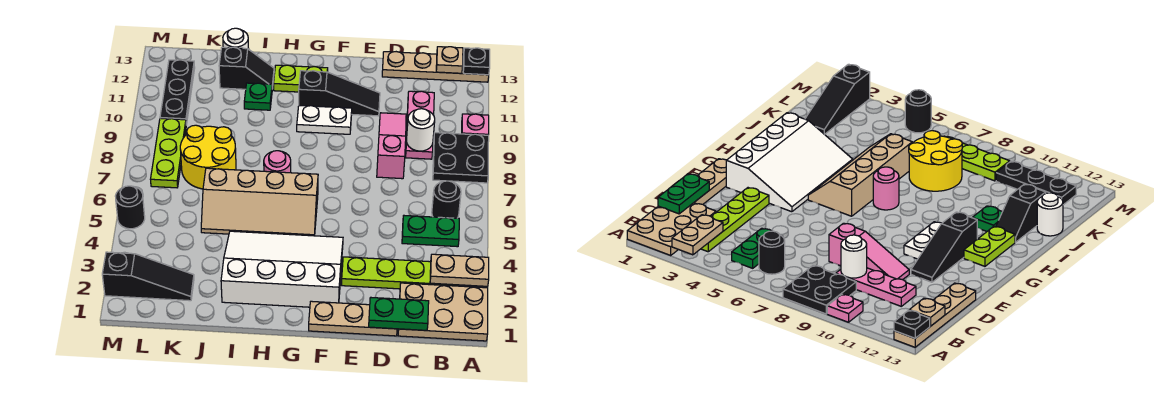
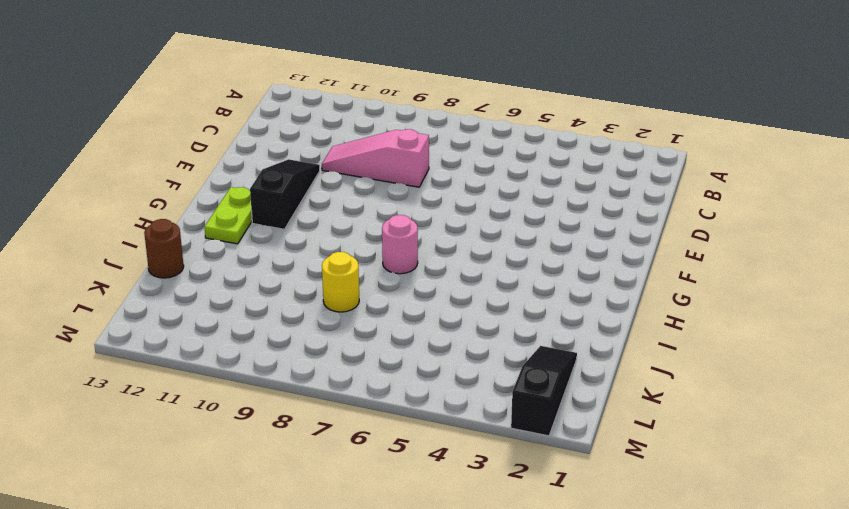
yellow 1x1 round brick [322,252,359,312] -> yellow 2x2 round brick [180,125,236,189]
brown 1x1 round brick [144,219,184,278] -> white 1x1 round brick [223,28,249,49]
none -> tan 2x3 plate [398,283,488,341]
none -> black 2x2 plate [433,133,489,183]
none -> pink 1x1 plate [462,114,489,135]

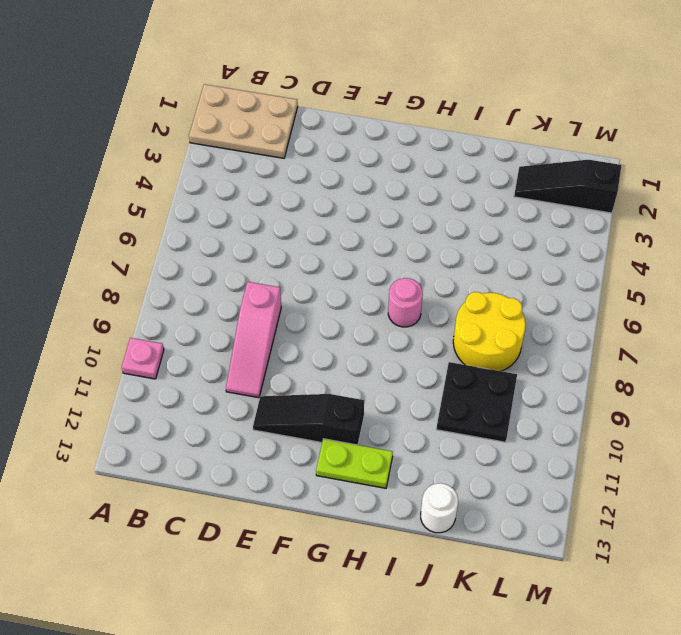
black 2x2 plate [436,362,517,442] -> black 2x2 plate moved to [433,133,489,183]
none -> tan 1x4 plate [382,52,489,82]
none -> lime 1x4 plate [342,257,458,289]
none -> green 1x2 plate [402,216,459,247]

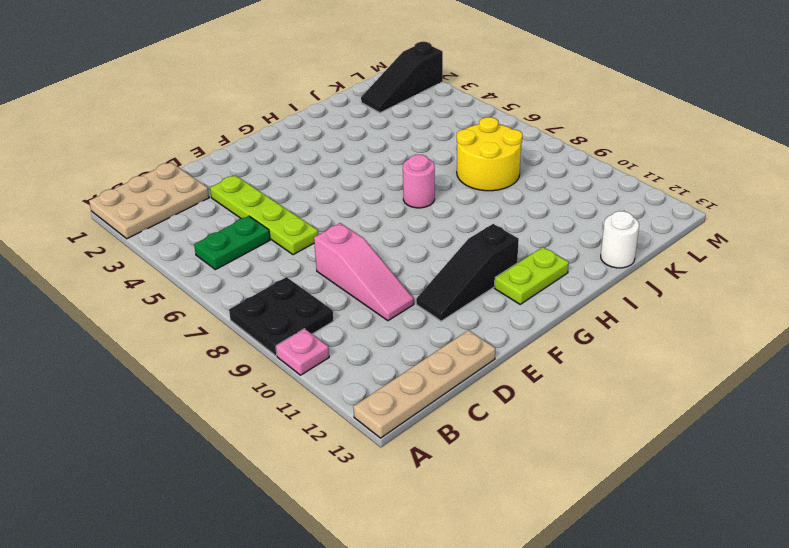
lime 1x4 plate [210,175,318,255] -> lime 1x4 plate turned to [342,257,458,289]
none -> black 1x1 round brick [432,181,461,218]
none -> pink 1x3 plate [406,91,434,159]
none -> tan 1x3 plate [309,301,397,336]

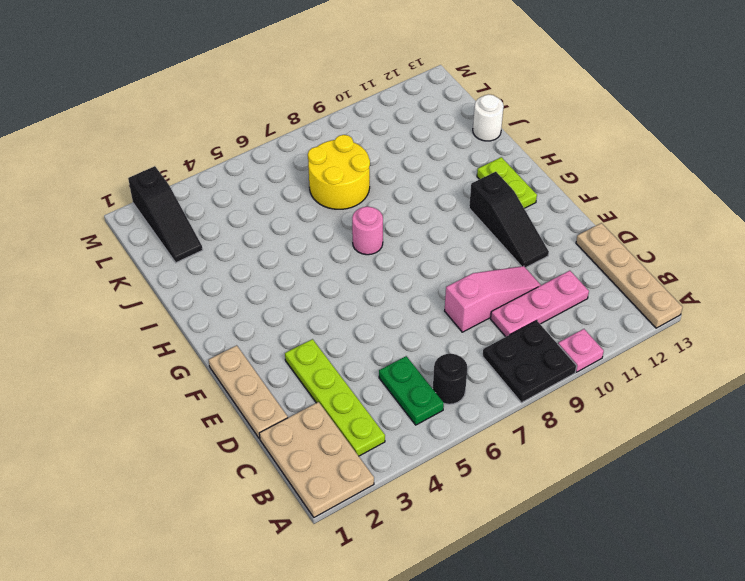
none -> white 3x4 slope [221,231,343,307]
none -> white 1x2 plate [297,106,352,134]
none -> tan 2x4 slope [201,168,318,236]

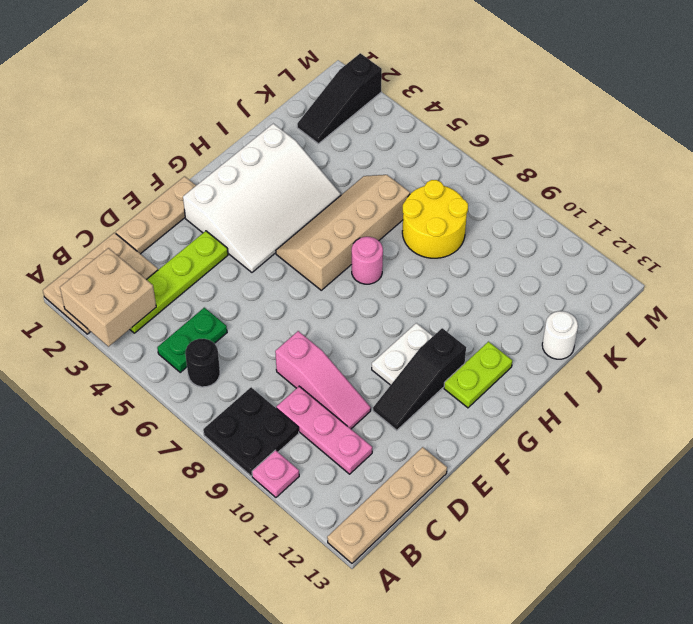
tan 2x2 brick [60,248,156,347] -> tan 1x2 plate [430,254,489,286]
none -> green 1x1 plate [244,83,272,110]
none -> black 1x2 slope [219,47,274,89]
none -> lime 1x3 plate [151,118,186,188]

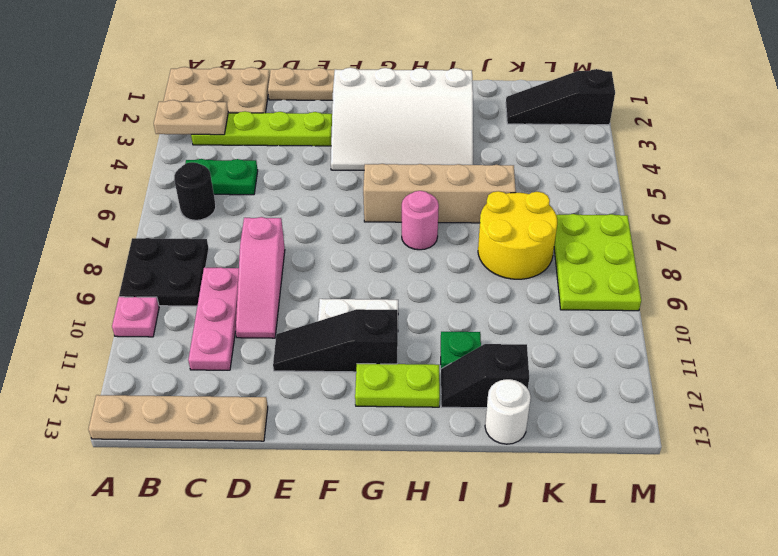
lime 2x3 plate [554,214,641,311] -> lime 1x3 plate [151,118,186,188]
none -> black 1x3 plate [160,60,195,125]
none -> black 1x1 round brick [115,186,145,229]
none -> black 1x1 plate [463,48,490,75]

